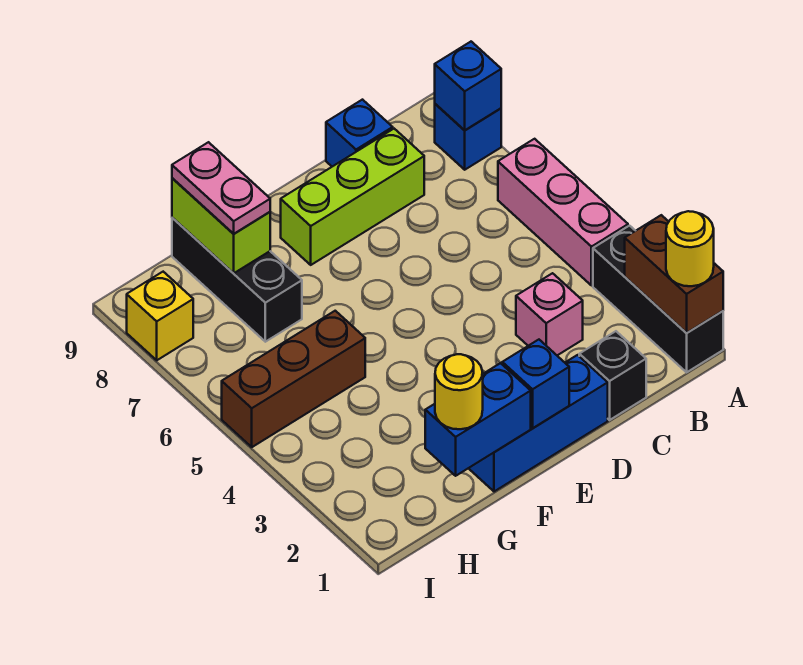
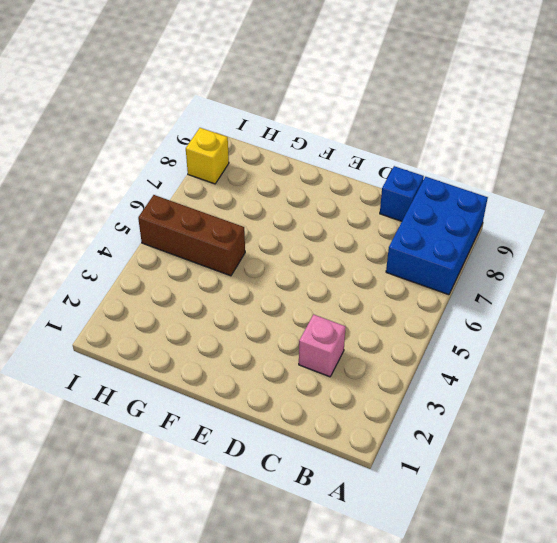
blue 2x3 brick [386,177,488,295] -> blue 1x1 brick [435,104,501,170]
none -> black 1x3 brick [593,226,723,372]
none -> pink 1x3 brick [498,139,628,286]
none -> black 1x1 brick [579,331,646,420]

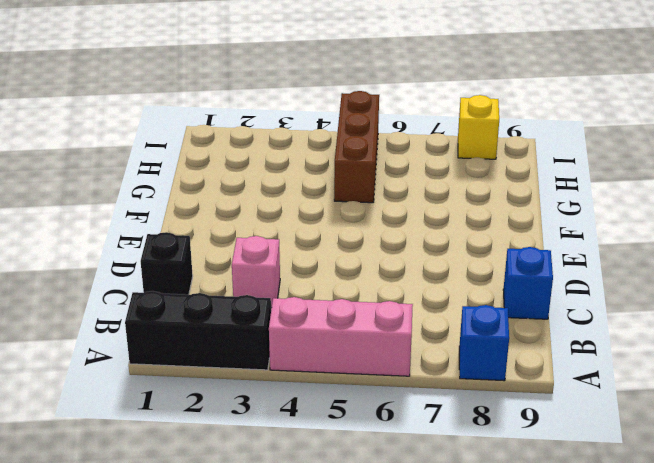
none -> lime 1x3 brick [281,129,424,265]
none -> blue 1x3 brick [469,355,608,492]
none -> black 1x3 brick [172,218,302,342]

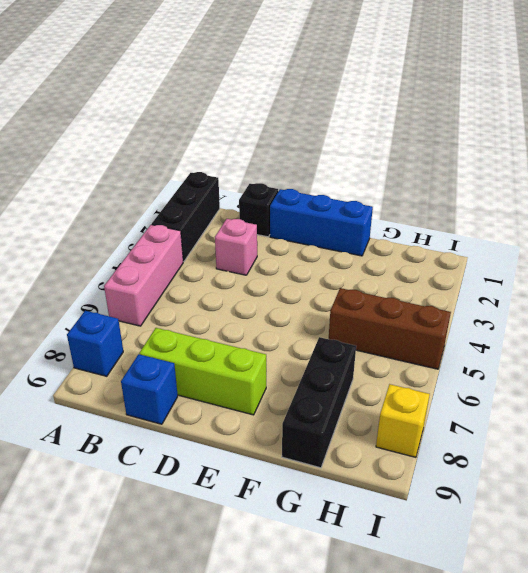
none -> brown 1x2 brick [625,215,723,333]
none -> blue 1x1 brick [435,42,501,130]
none -> blue 1x1 brick [502,340,569,428]

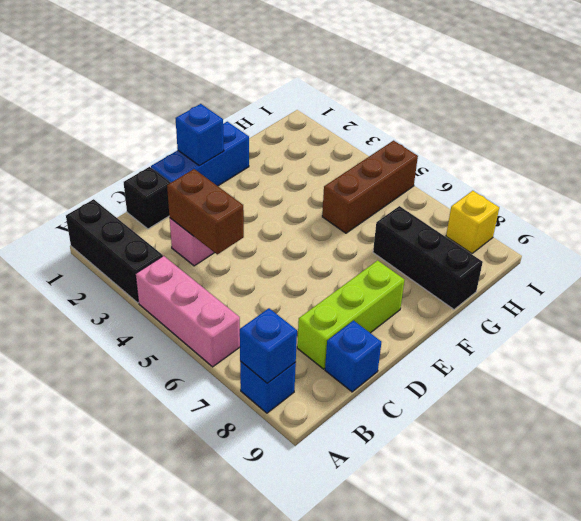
brown 1x2 brick [167,169,244,254] -> brown 1x2 brick moved to [625,215,723,333]
none -> blue 1x2 brick [425,363,531,476]
none -> lime 1x2 brick [172,178,270,273]
none -> yellow 1x1 round brick [666,211,714,286]

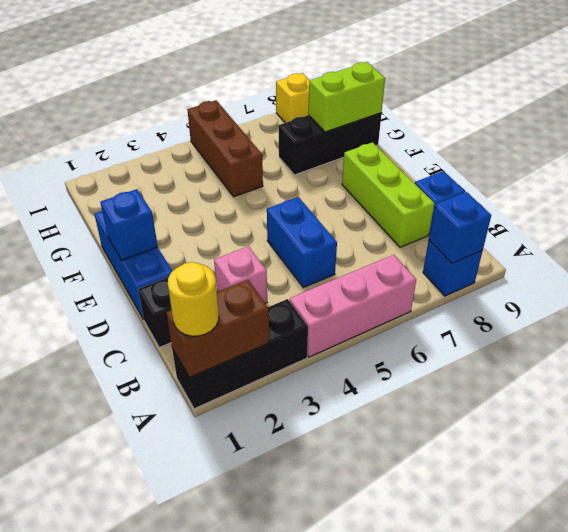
blue 1x2 brick [267,197,337,288] -> blue 1x2 brick moved to [425,363,531,476]
none -> yellow 1x1 round brick [435,354,483,429]
none -> pink 1x2 plate [172,142,270,234]

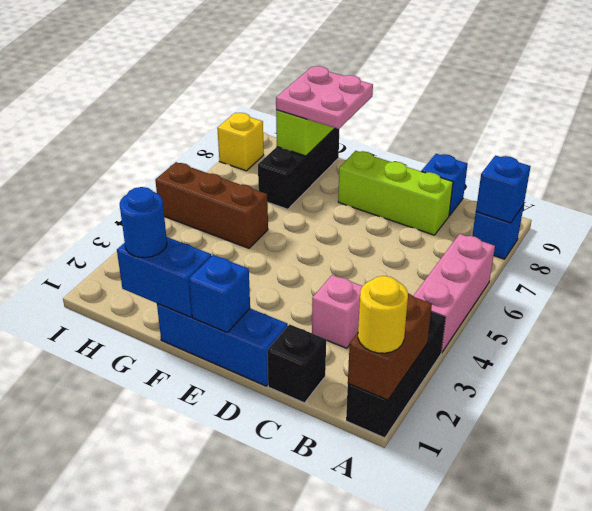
pink 2x2 plate [276,66,373,129] -> pink 1x2 plate [172,142,270,234]
blue 1x1 round brick [120,187,167,258] -> yellow 1x1 round brick [435,354,483,429]

